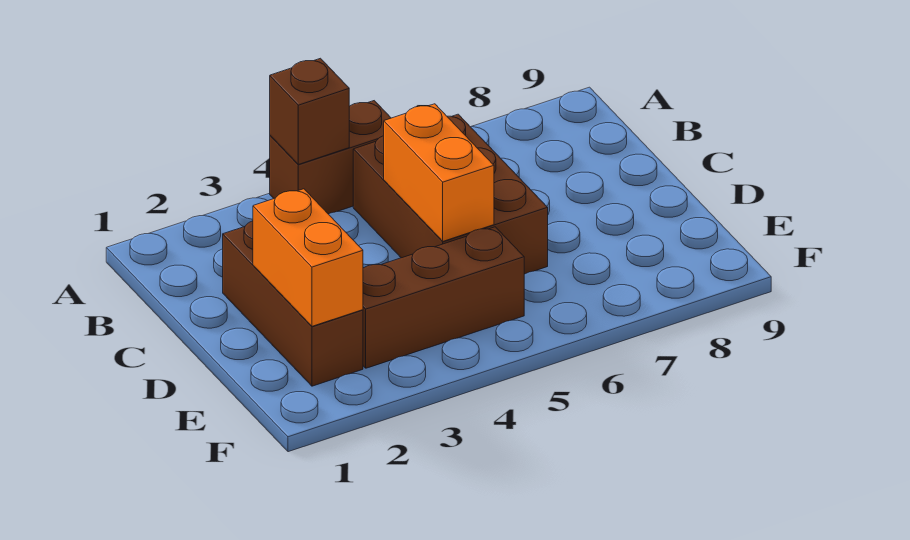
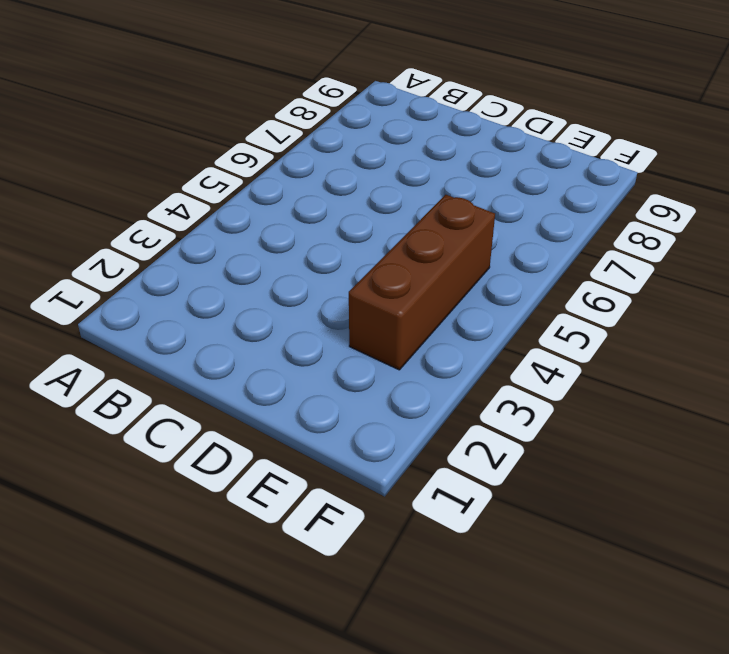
none -> brown 1x2 brick [270,101,391,214]
none -> brown 2x3 brick [353,114,548,274]

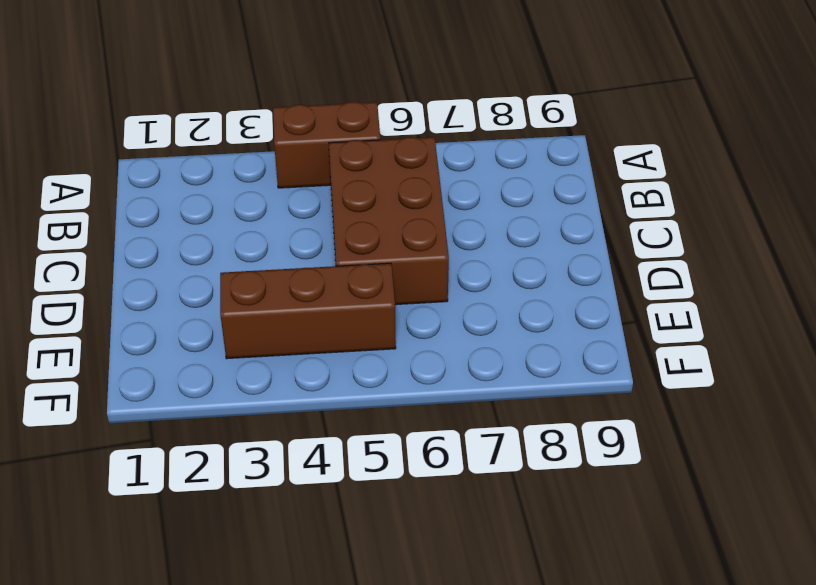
none -> brown 1x3 brick [223,221,363,386]
none -> brown 1x1 brick [270,58,349,164]

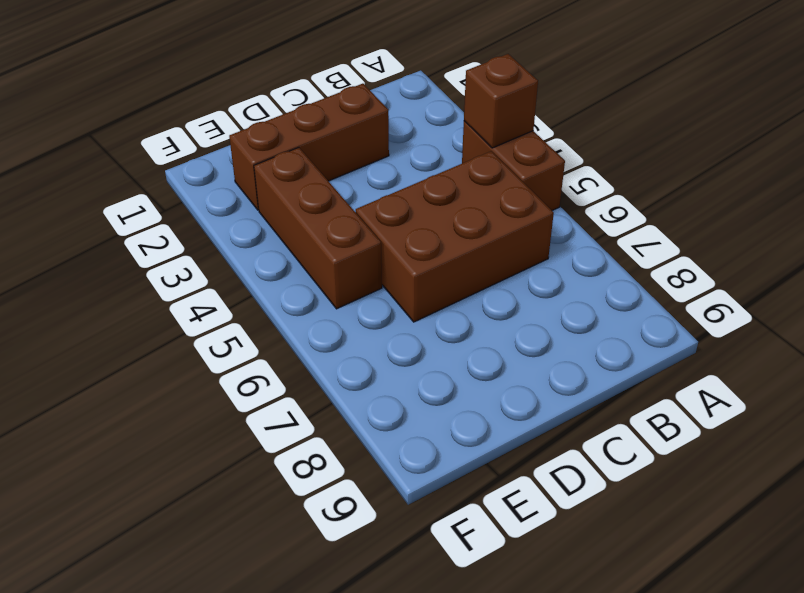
none -> orange 1x2 brick [384,104,494,241]
none -> orange 1x2 brick [253,189,363,326]

